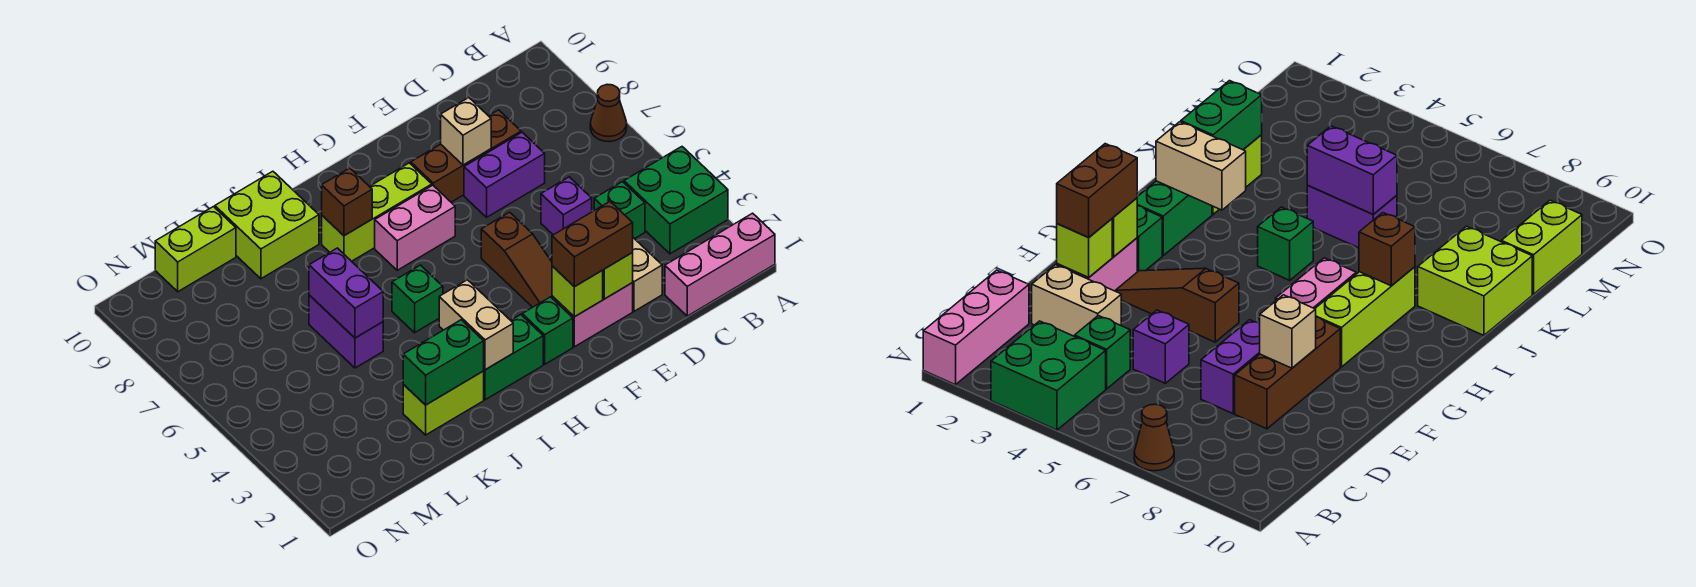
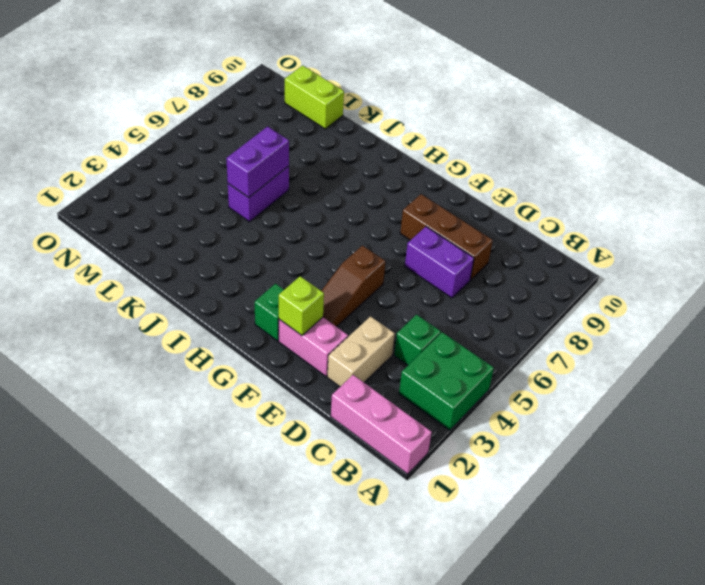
none -> brown 1x1 cone [590,84,627,142]
none -> purple 1x1 brick [541,177,592,235]
none -> pink 1x2 brick [375,185,455,270]

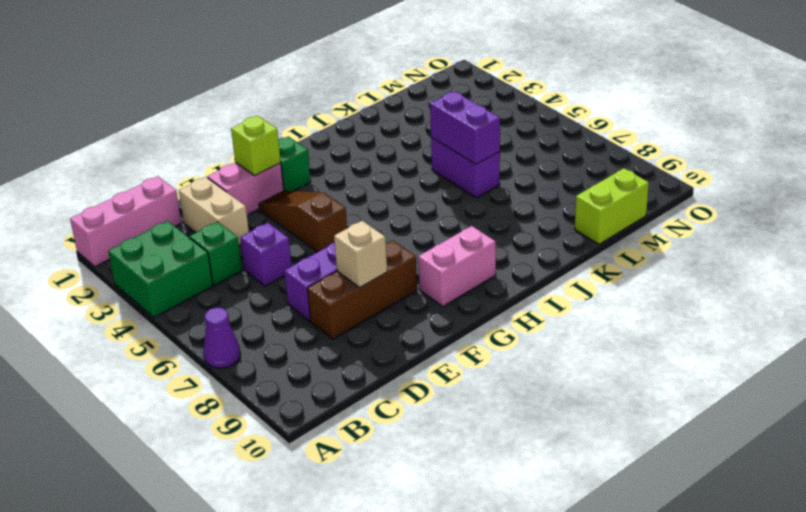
purple 1x1 cone [203,308,240,368] -> brown 1x1 cone [590,84,627,142]
pink 1x2 brick [418,226,496,306] -> pink 1x2 brick moved to [375,185,455,270]
none -> lime 1x3 brick [322,163,432,261]
none -> green 1x2 brick [484,315,543,400]
none -> green 1x1 brick [392,265,443,333]

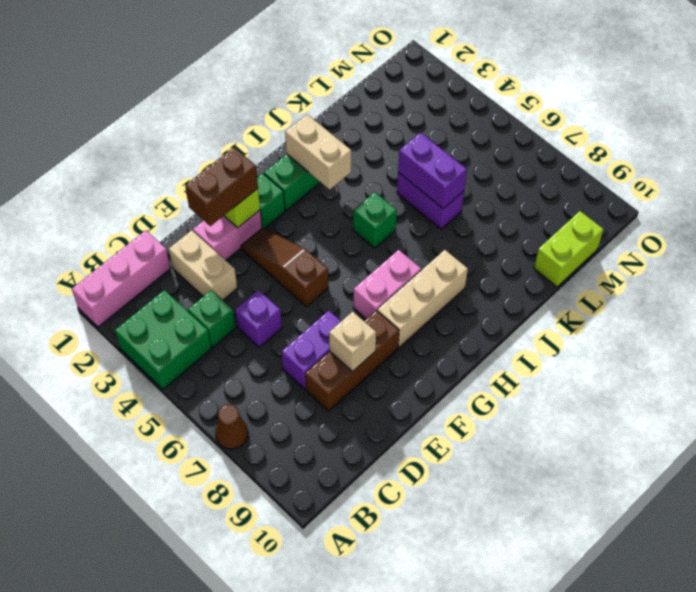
tan 1x3 brick [377,250,468,347] -> lime 1x3 brick [322,163,432,261]
none -> lime 1x2 brick [403,371,484,435]
none -> lime 2x2 brick [215,171,319,279]
none -> lime 1x1 brick [603,253,633,299]

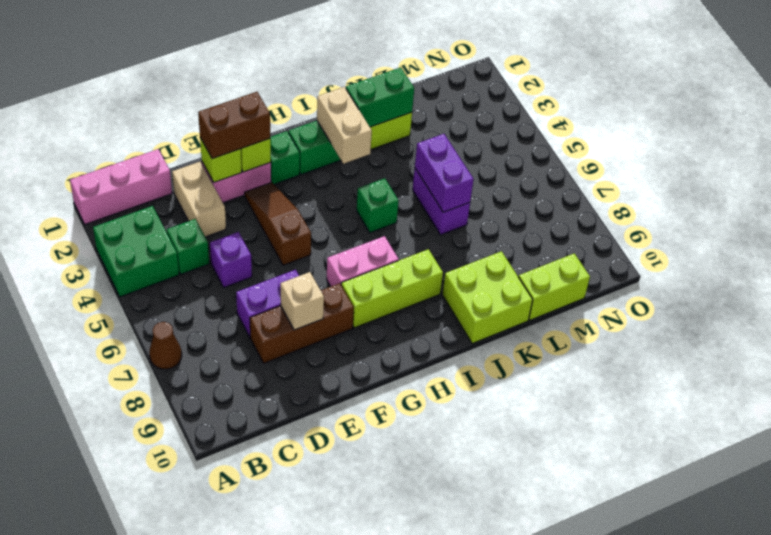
none -> brown 1x1 brick [322,168,372,236]

